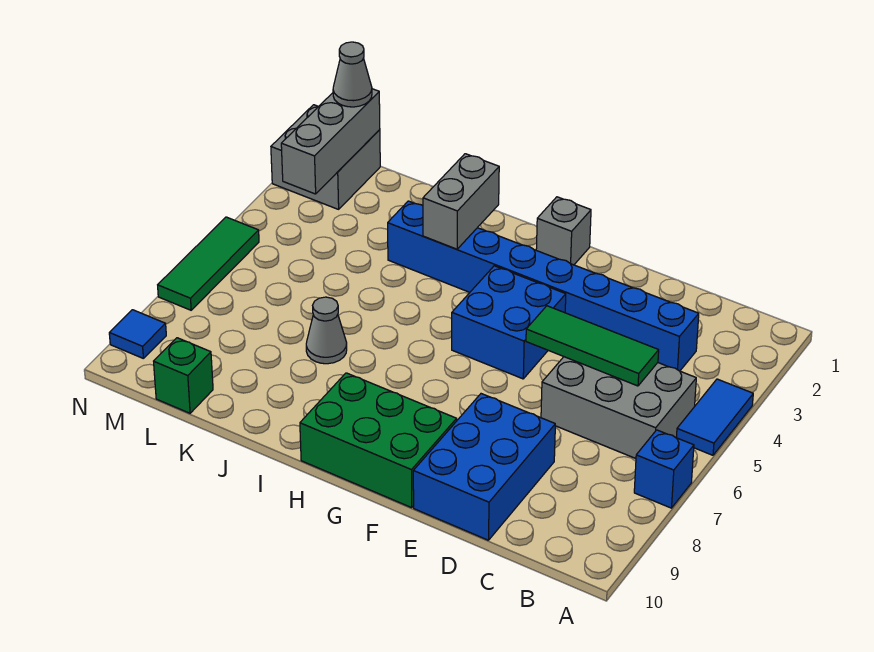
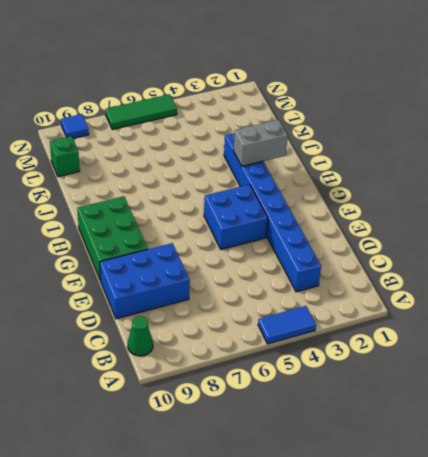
green 1x1 cone [128,316,153,356] -> none
none -> blue 1x1 brick [634,430,694,508]
none -> grey 2x3 brick [541,357,696,459]
none -> grey 1x1 brick [536,197,591,265]

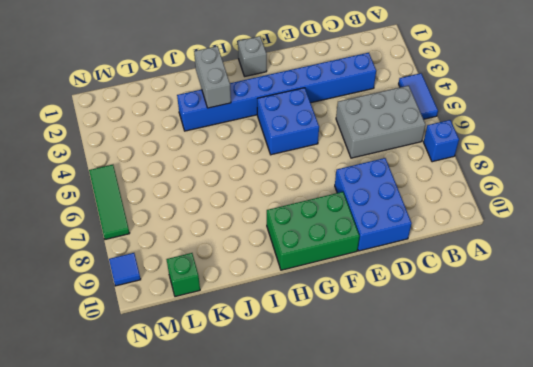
none -> grey 1x1 cone [306,297,347,364]
none -> grey 2x2 brick [271,105,380,209]
none -> green 1x3 tile [526,306,659,386]

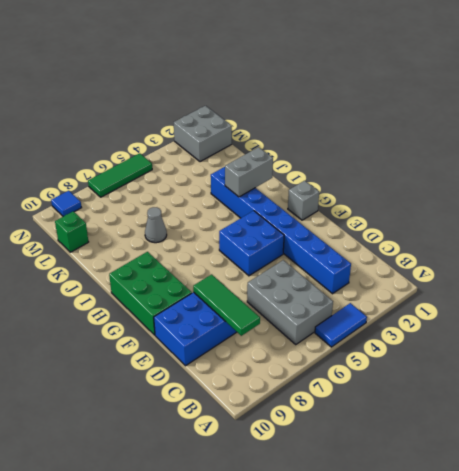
green 1x3 tile [193,274,260,336] -> green 1x3 tile moved to [526,306,659,386]
none -> blue 1x1 brick [634,430,694,508]
none -> grey 1x3 brick [281,89,380,194]
none -> grey 1x1 cone [333,42,372,107]

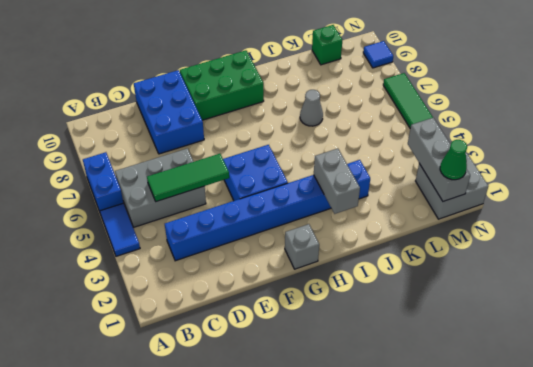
blue 1x2 brick [83,152,124,212] -> blue 1x1 brick [634,430,694,508]
green 1x1 cone [440,140,467,180] -> grey 1x1 cone [333,42,372,107]

